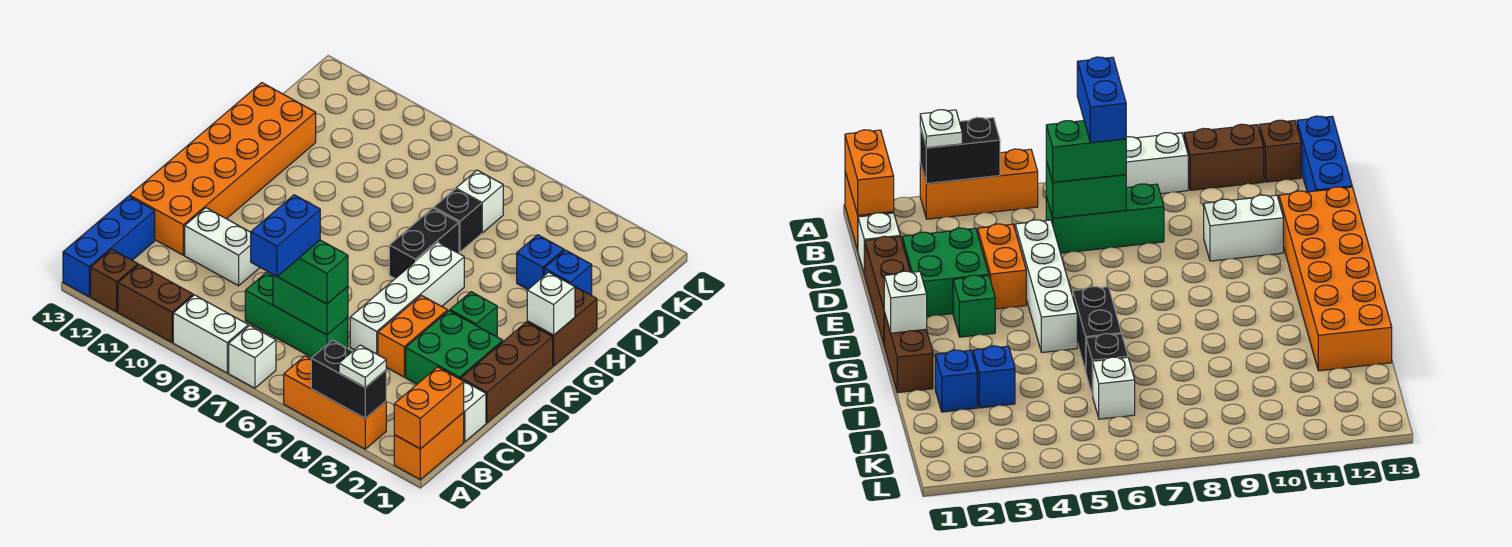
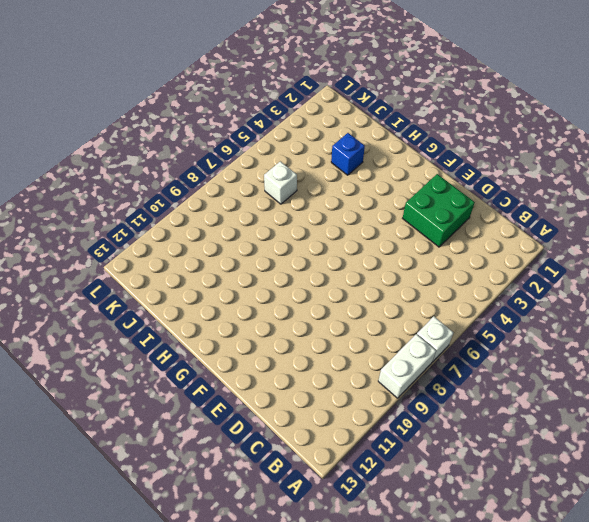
none -> orange 1x2 brick [394,413,464,480]
none -> orange 1x3 brick [284,356,386,449]
none -> brown 1x2 brick [118,264,193,342]

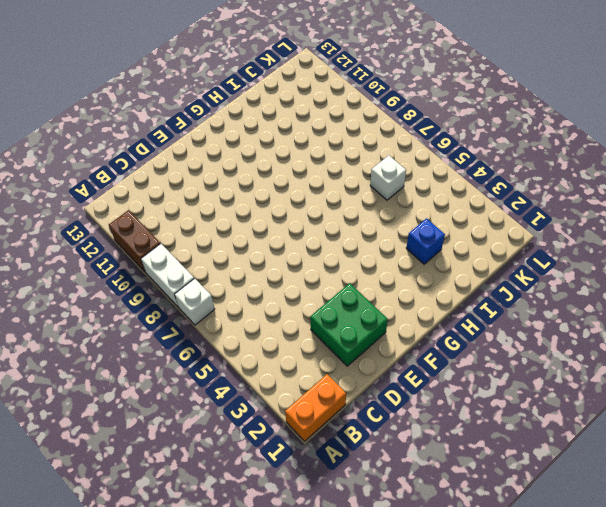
none -> orange 1x3 brick [284,356,386,449]
none -> brown 1x1 brick [91,249,138,312]
none -> blue 1x3 brick [63,196,155,297]

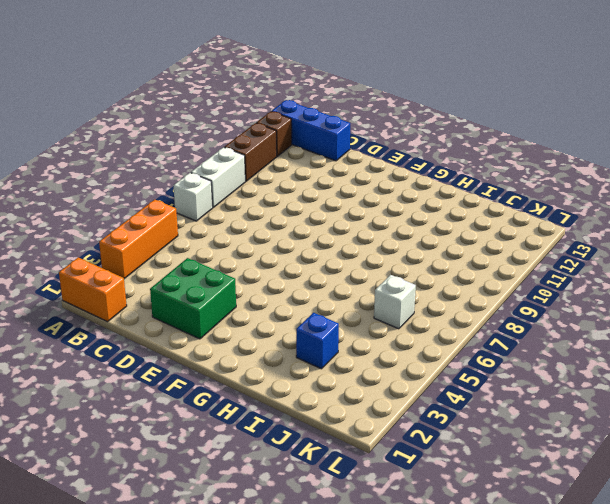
none -> white 1x1 brick [463,381,486,442]
none -> green 1x3 brick [245,272,348,357]
none -> brown 1x3 brick [461,322,553,423]

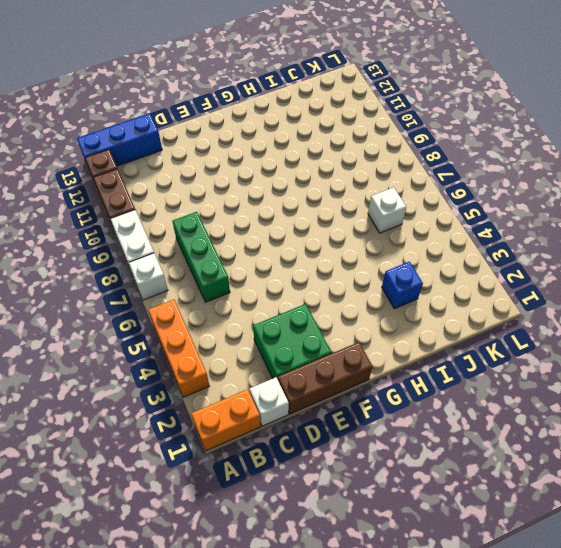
none -> orange 1x2 brick [378,295,448,377]
none -> white 1x4 brick [350,242,464,355]
none -> white 1x2 brick [185,208,260,286]

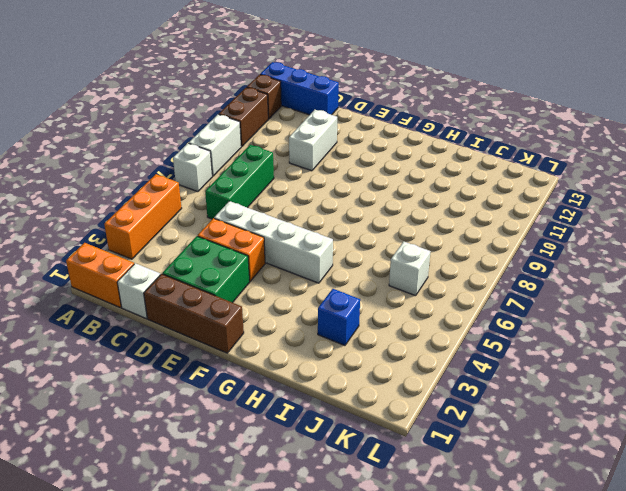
none -> orange 2x6 brick [130,83,316,255]
none -> green 1x1 brick [450,292,497,337]
none -> brown 1x2 brick [527,287,597,366]

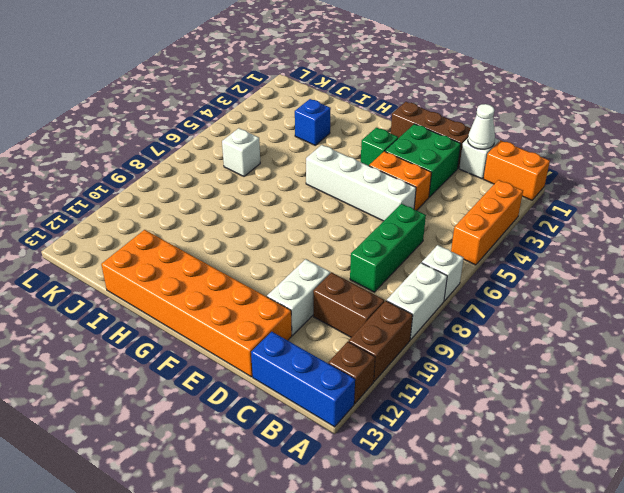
brown 1x2 brick [313,272,384,337] -> brown 1x2 brick moved to [527,287,597,366]
white 1x1 cone [468,104,495,149] -> none
none -> black 1x2 brick [389,208,459,279]
none -> blue 1x1 brick [544,250,592,295]
none -> black 1x1 brick [434,189,481,252]

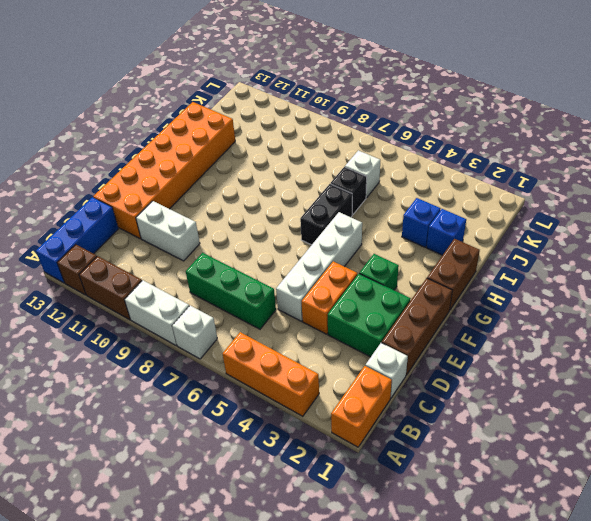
none -> orange 1x2 brick [394,367,464,449]
none -> black 1x2 brick [311,340,386,418]
none -> green 1x2 brick [273,275,348,335]

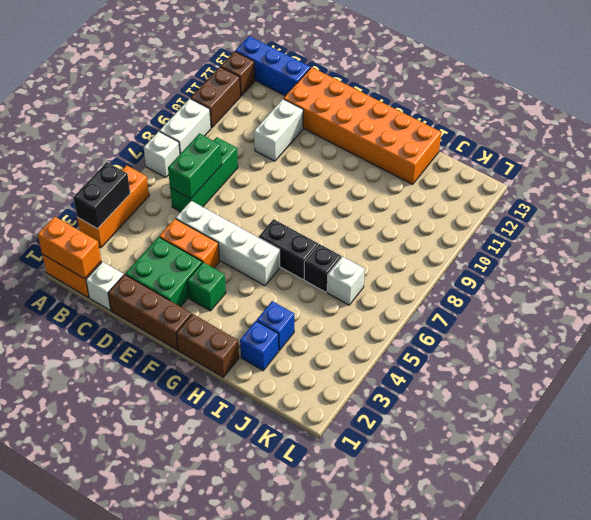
none -> white 1x1 brick [527,272,575,335]
none -> white 1x1 plate [339,345,386,387]
none -> green 1x2 brick [277,240,348,304]

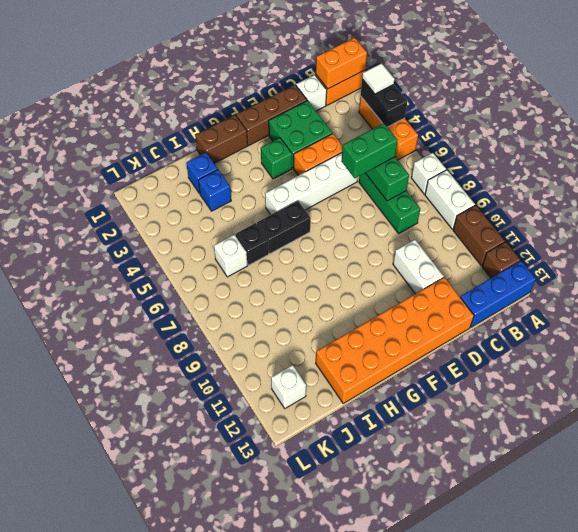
white 1x1 tile [362,63,395,94] -> white 1x1 plate [339,345,386,387]
green 1x2 brick [341,123,398,178] -> green 1x2 brick turned to [277,240,348,304]
white 1x1 brick [271,365,306,408] -> white 1x1 brick moved to [527,272,575,335]
none -> blue 1x2 brick [251,195,320,276]

